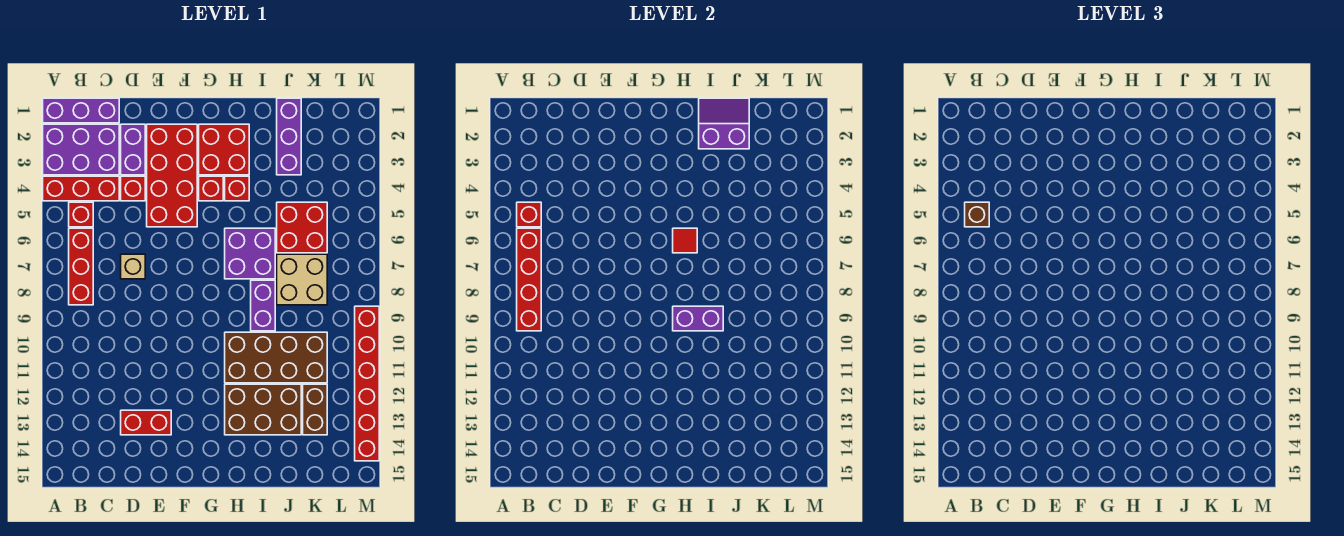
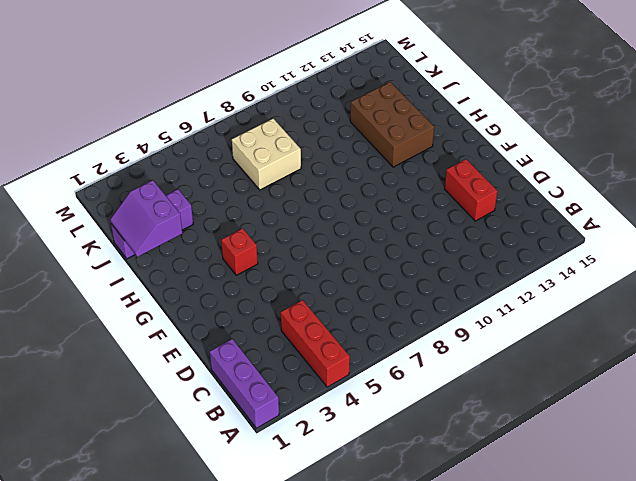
none -> purple 2x3 brick [43,124,119,175]
none -> red 1x1 brick [69,202,93,227]
none -> red 1x3 brick [69,228,93,305]

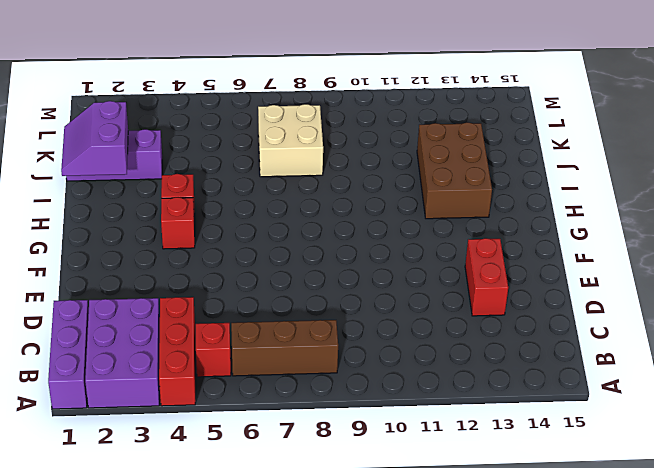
brown 1x3 brick [231,320,338,376] -> red 1x3 brick [69,228,93,305]
none -> purple 1x2 brick [121,124,145,175]
none -> red 1x1 brick [121,176,145,201]
none -> tan 1x1 brick [121,254,145,279]

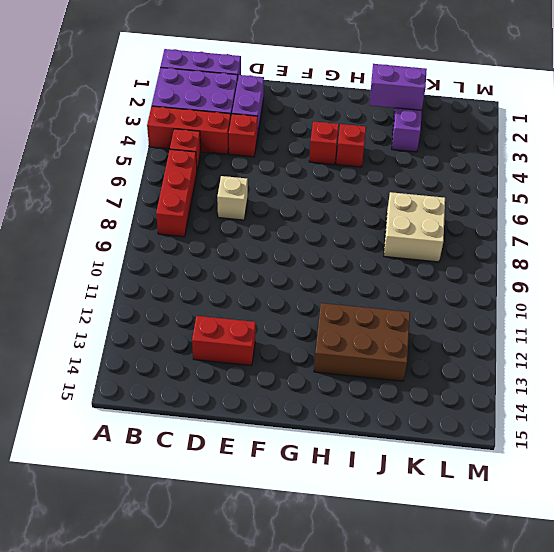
none -> red 2x4 brick [147,124,197,227]
none -> red 2x2 brick [199,124,249,175]
none -> purple 2x2 brick [225,228,275,279]

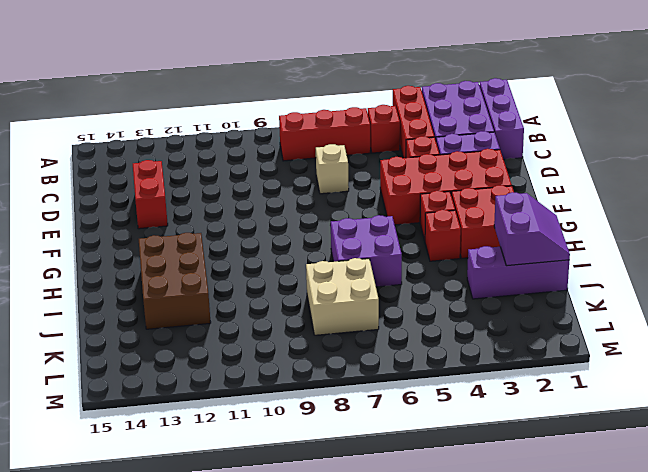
none -> brown 2x4 brick [225,332,327,383]
none -> purple 1x2 brick [251,280,275,331]
none -> red 2x2 brick [277,202,327,253]

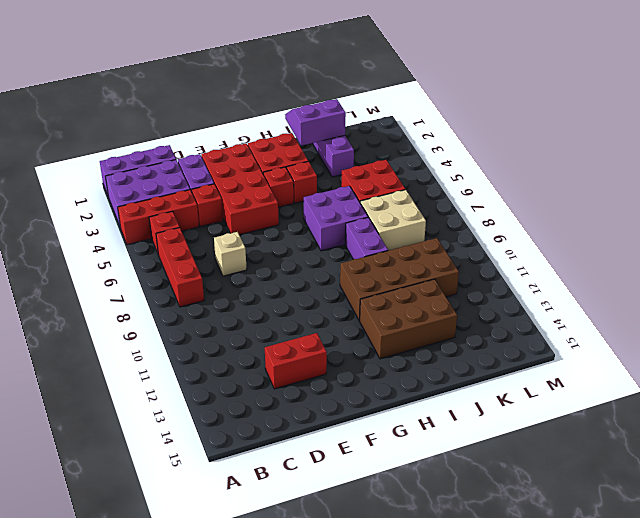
none -> brown 1x2 brick [303,384,327,435]
none -> red 1x6 brick [355,306,379,461]
none -> red 1x1 brick [517,202,541,227]

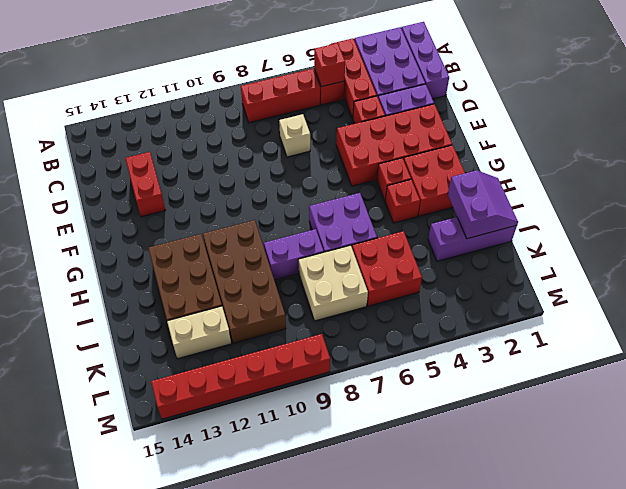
tan 1x2 brick [167,306,231,359] -> brown 1x2 brick [303,384,327,435]
none -> red 1x4 brick [517,228,541,331]
none -> red 1x1 tile [673,228,697,253]
none -> purple 1x2 brick [673,306,723,331]

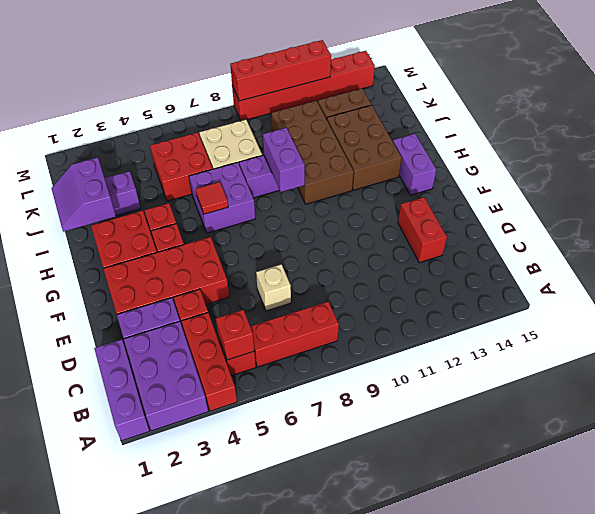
purple 1x2 brick [393,134,436,195] -> none
red 1x4 brick [230,40,331,101] -> red 1x4 brick moved to [517,228,541,331]
none -> brown 1x1 brick [965,202,989,227]

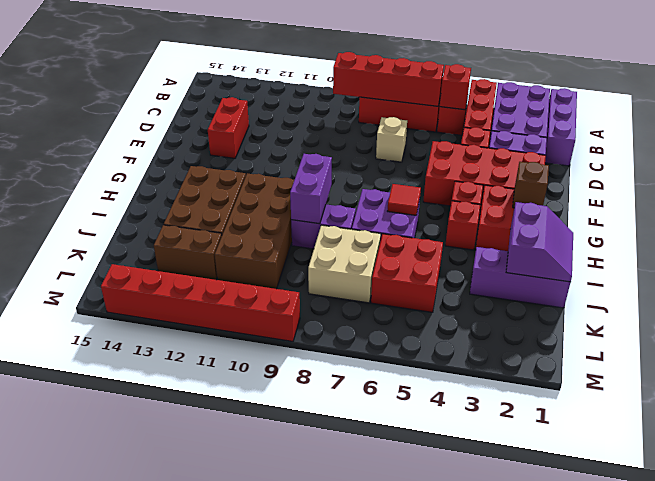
brown 1x1 brick [513,162,549,208] -> brown 1x1 brick moved to [965,202,989,227]

